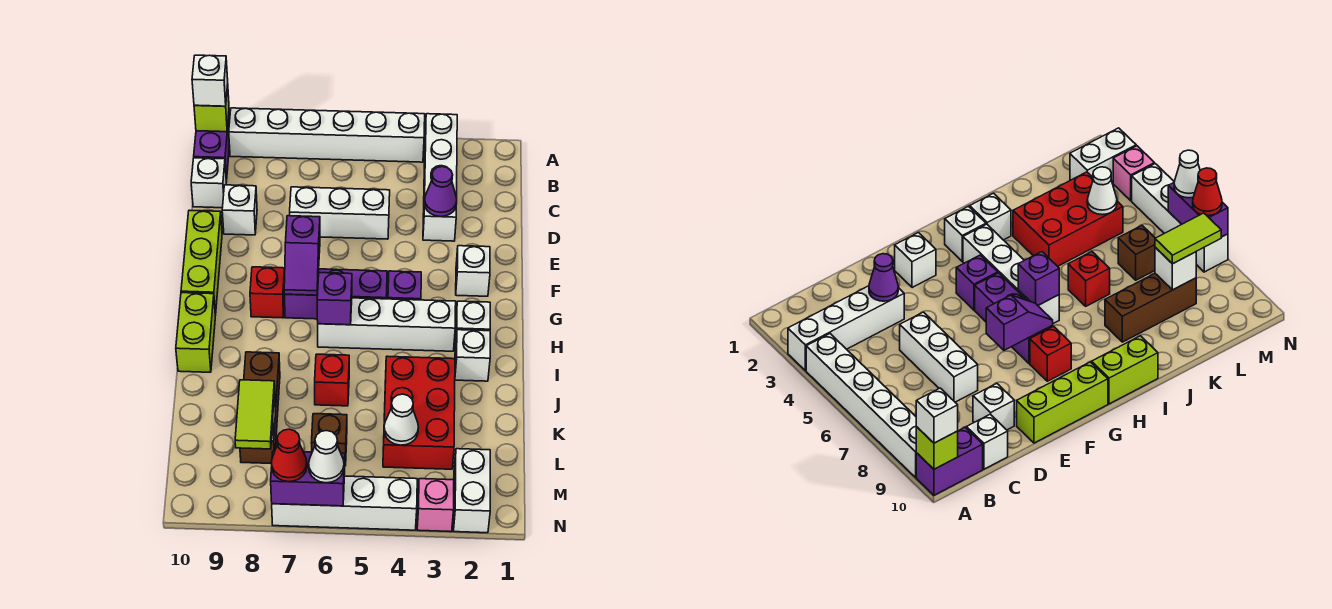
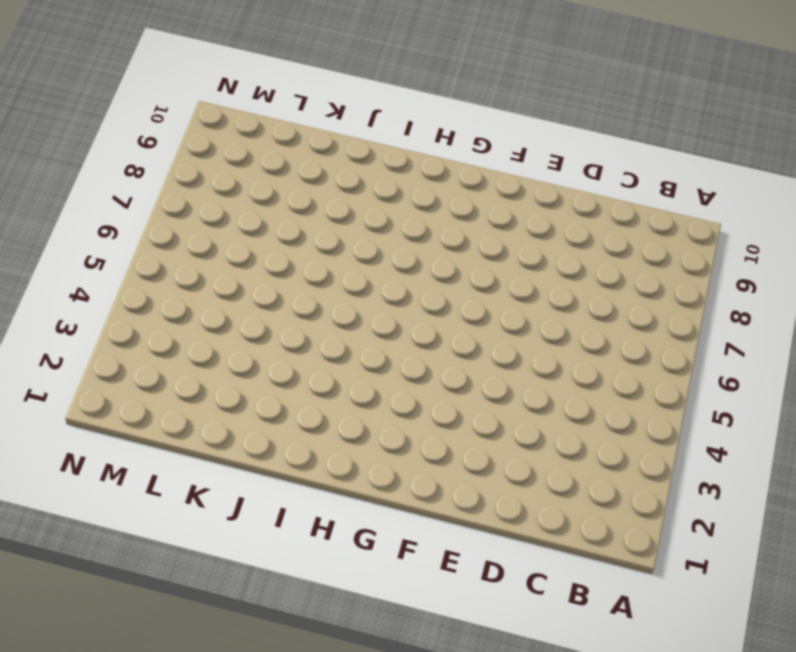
none -> white 1x4 brick [423,114,457,241]
none -> white 1x6 brick [229,108,425,162]
none -> purple 1x2 brick [194,114,230,181]
none -> white 1x1 brick [191,158,226,208]

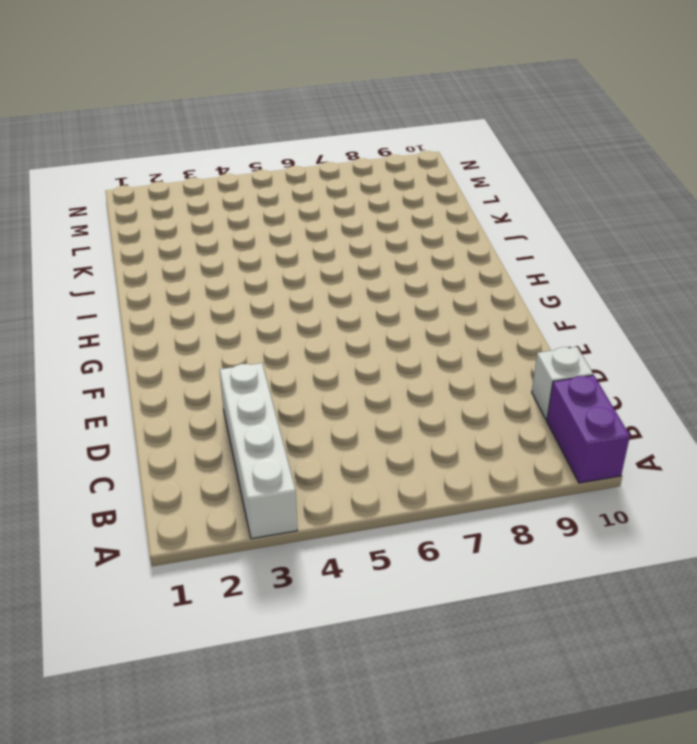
none -> white 1x6 brick [229,108,425,162]
none -> white 1x3 brick [290,187,390,239]
none -> white 1x1 brick [222,185,257,235]
none -> lime 1x3 brick [181,210,222,314]

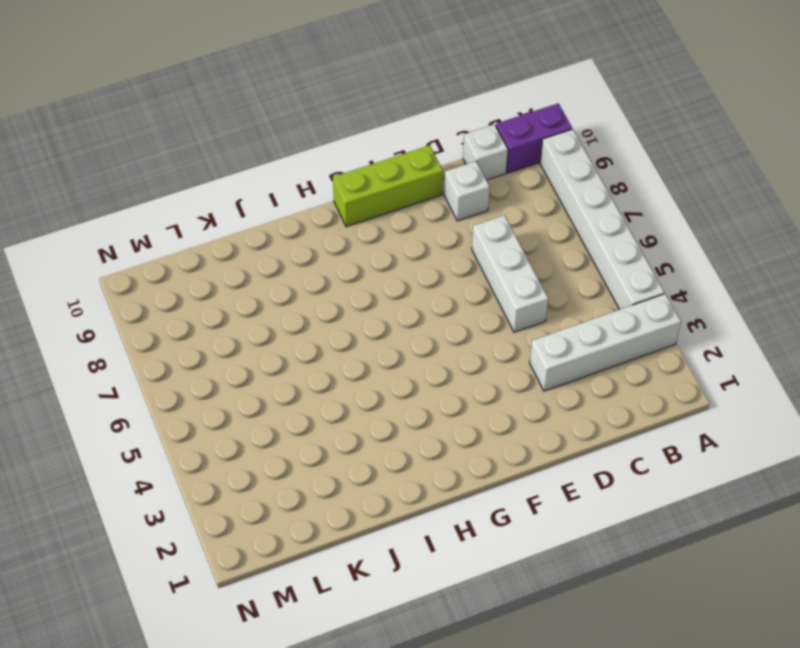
none -> white 1x1 brick [456,246,490,296]
none -> purple 1x1 brick [388,271,421,300]
none -> purple 1x3 brick [284,269,387,319]
none -> red 1x1 brick [250,267,285,318]

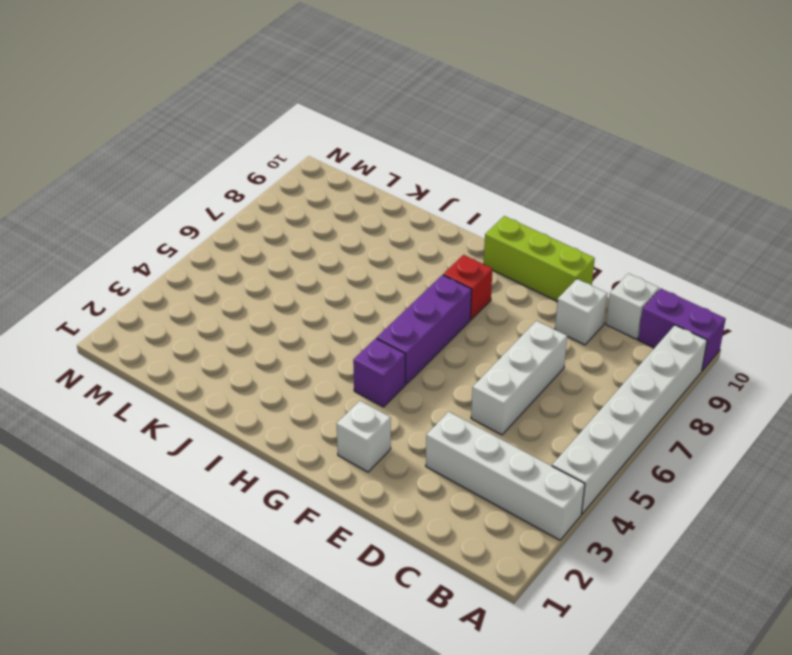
none -> white 1x1 brick [455,301,490,347]
none -> white 1x4 brick [318,298,456,351]
none -> lime 1x2 brick [176,293,215,372]
none -> white 1x1 brick [455,330,490,381]

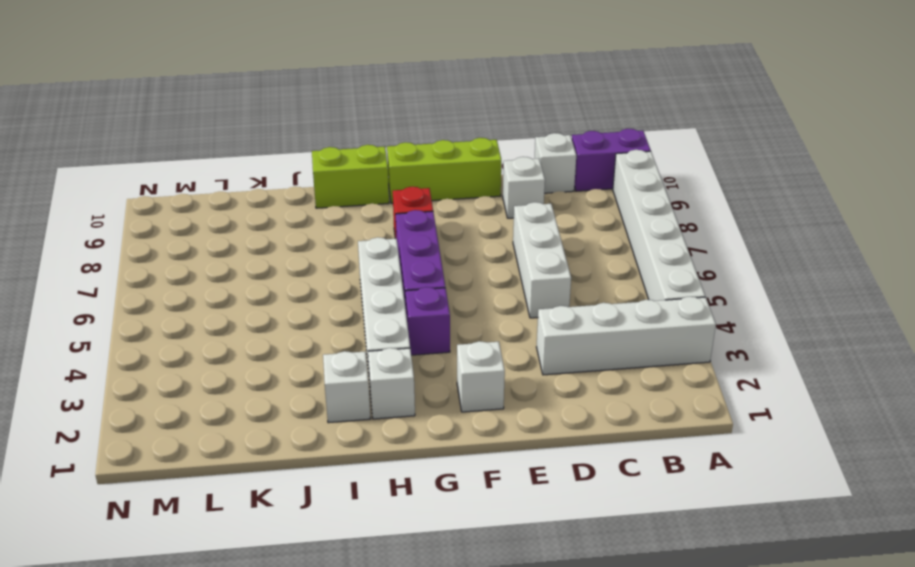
none -> red 2x3 brick [383,356,455,469]
none -> red 1x1 brick [315,354,349,406]
none -> brown 1x3 brick [240,352,280,463]
none -> brown 1x1 brick [312,414,347,466]

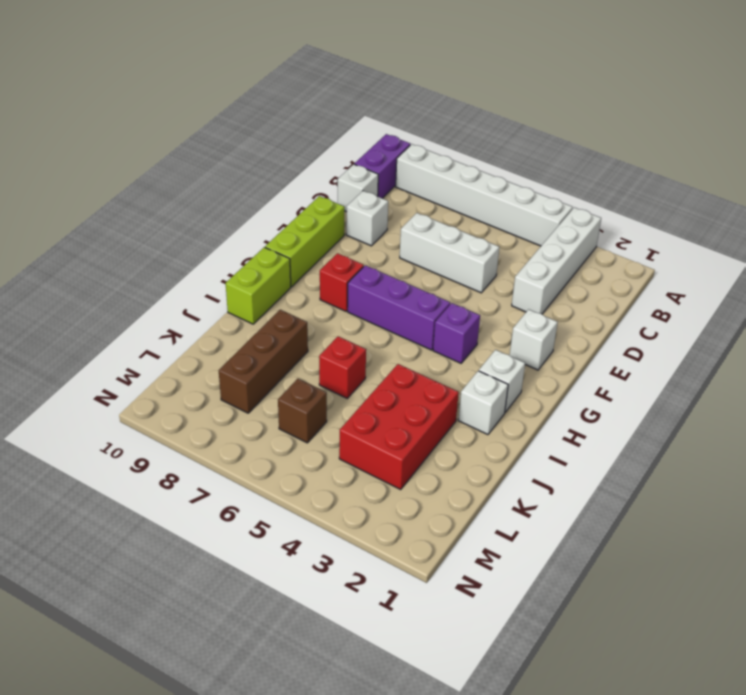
none -> white 1x4 brick [318,298,456,351]
none -> white 1x2 brick [453,449,490,533]
none -> pink 1x1 brick [417,479,454,532]
none -> white 1x4 brick [272,476,417,530]

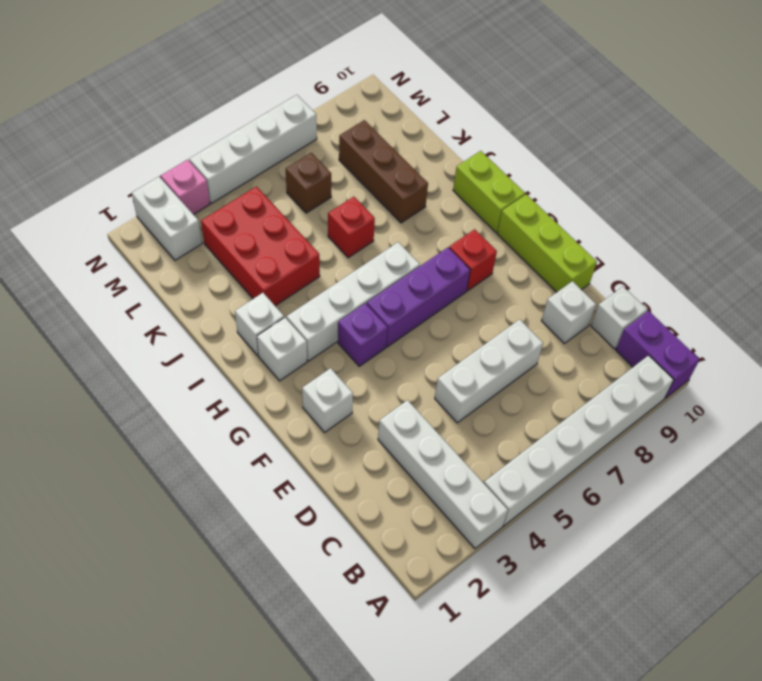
none -> lime 1x1 brick [194,85,229,132]
none -> purple 1x1 cone [425,167,457,217]
none -> purple 1x2 slope [284,216,320,295]
none -> purple 1x1 brick [317,273,352,325]

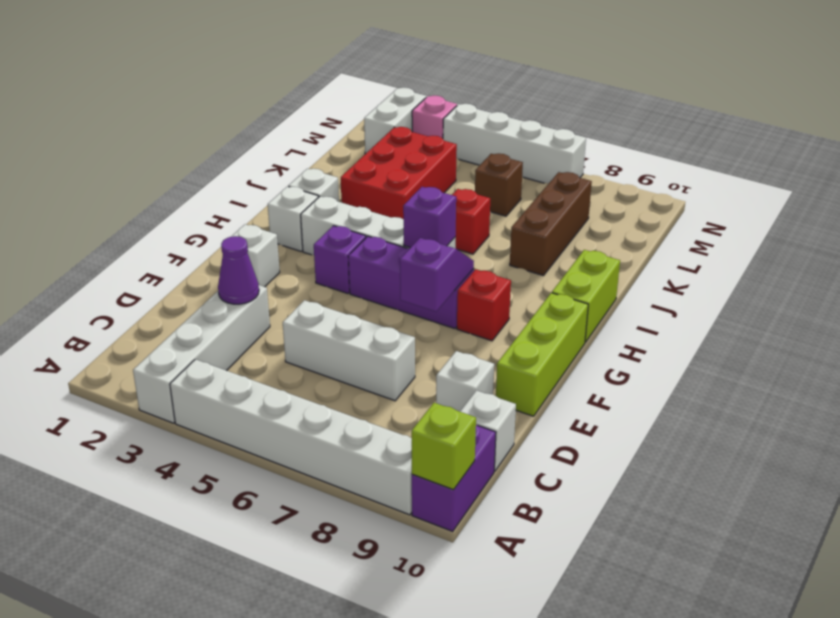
none -> white 1x1 cone [384,394,419,445]
none -> white 1x1 brick [1155,247,1196,290]
none -> purple 1x2 brick [271,451,345,506]
none -> white 1x1 brick [192,55,228,106]

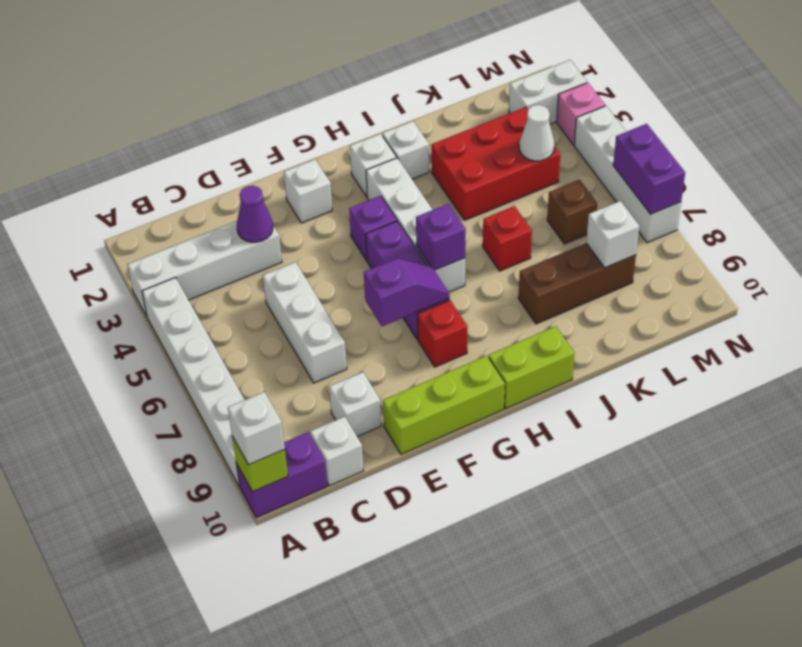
none -> lime 1x2 tile [235,380,275,449]
none -> white 1x1 cone [309,431,344,483]
none -> red 1x1 cone [271,429,307,482]

